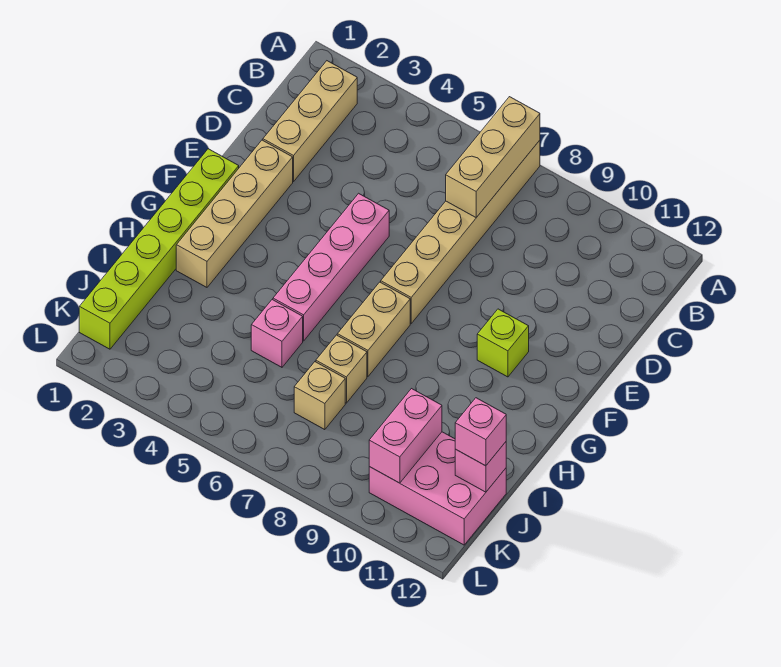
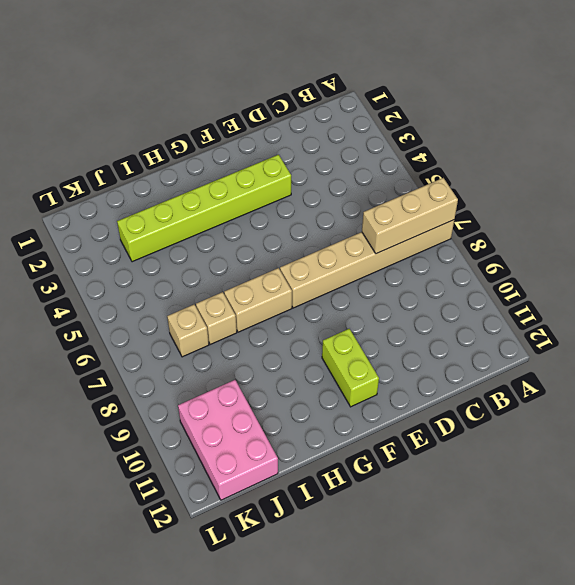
lime 1x6 brick [117,155,291,262] -> lime 1x6 brick moved to [79,149,239,349]
lime 1x2 brick [322,329,379,407] -> lime 1x1 brick [477,309,529,377]
none -> tan 1x3 brick [263,61,357,182]
none -> tan 1x4 brick [176,140,293,287]
none -> pink 1x4 brick [273,193,389,341]

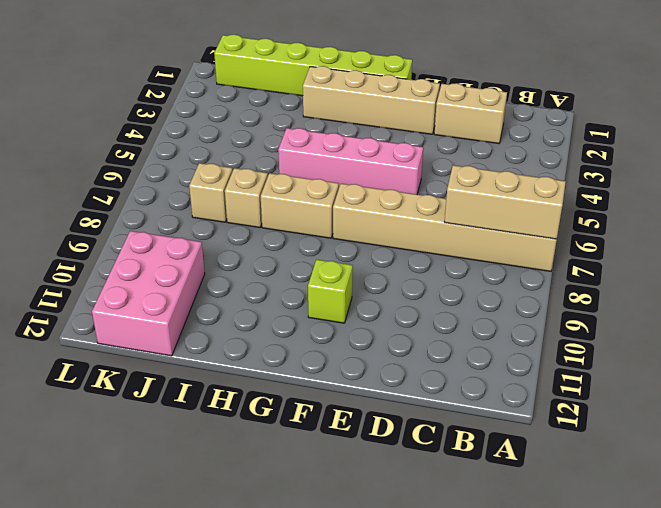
tan 1x2 brick [434,83,507,144] -> tan 1x3 brick [263,61,357,182]
none -> pink 1x1 brick [251,300,303,367]
none -> pink 1x2 brick [369,389,442,483]
none -> pink 1x1 brick [455,442,506,492]

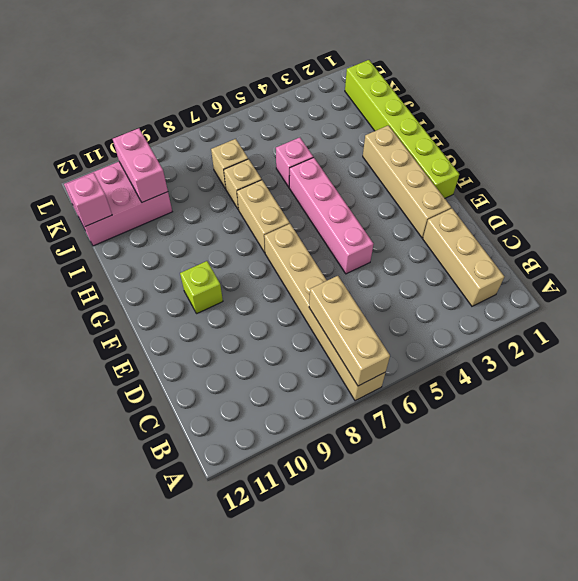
none -> pink 1x1 brick [455,398,506,466]

